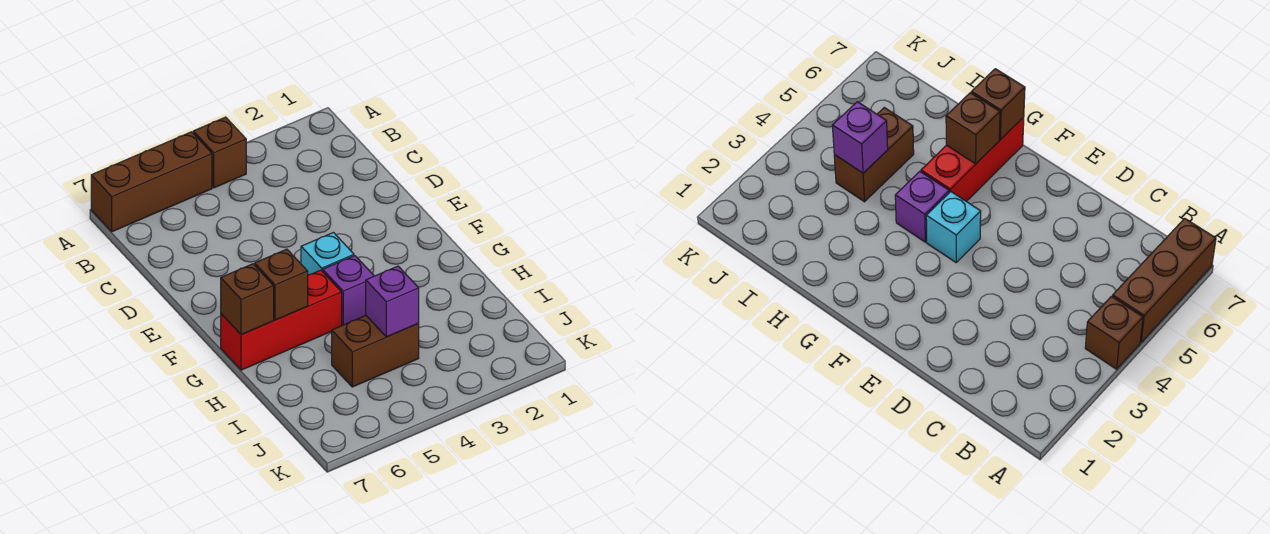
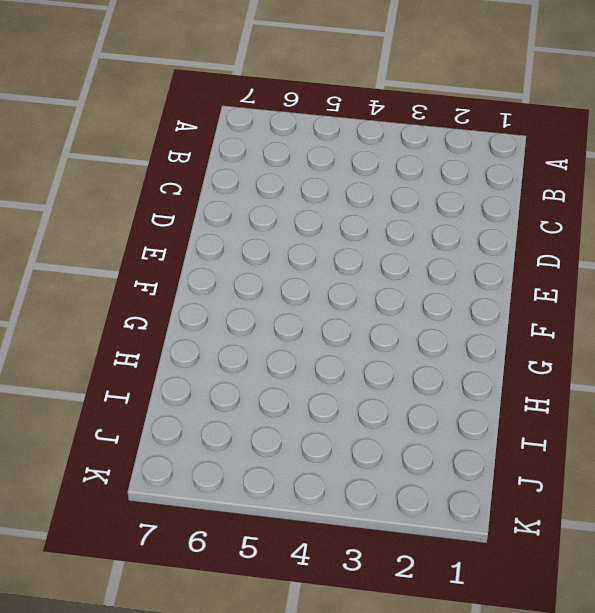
none -> brown 1x1 brick [193,117,246,188]
none -> brown 1x3 brick [91,132,212,232]

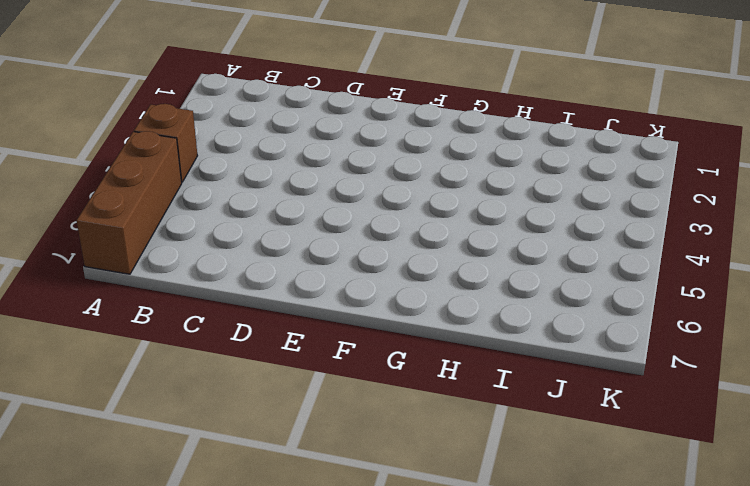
none -> cyan 1x1 brick [301,232,354,275]
none -> purple 1x1 brick [323,256,374,325]

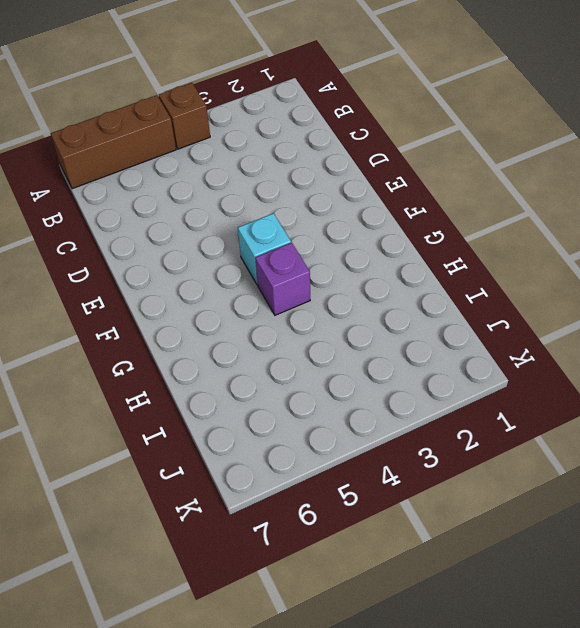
none -> red 1x3 brick [221,270,342,370]
none -> brown 1x2 brick [332,316,419,387]

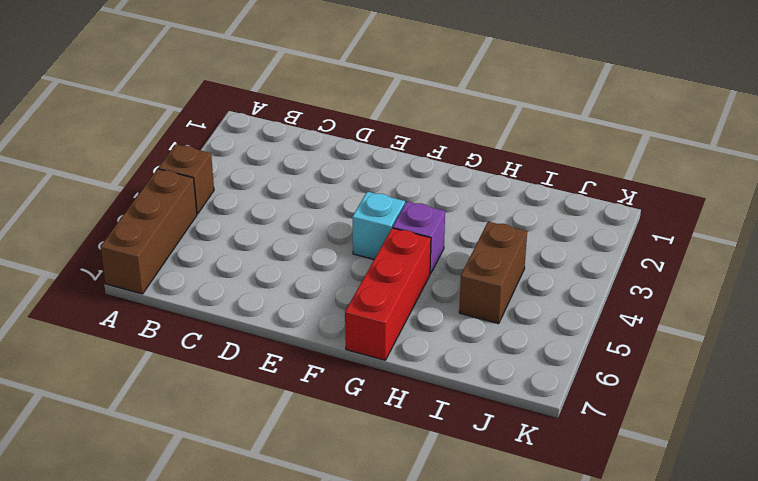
none -> brown 1x1 brick [255,249,308,320]
none -> brown 1x1 brick [221,264,274,335]

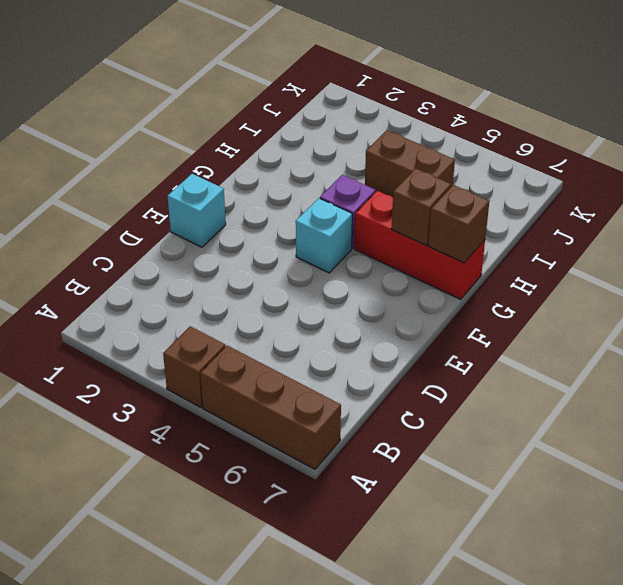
cyan 1x1 brick [168,174,226,247] -> none
none -> purple 1x1 brick [366,266,419,337]

